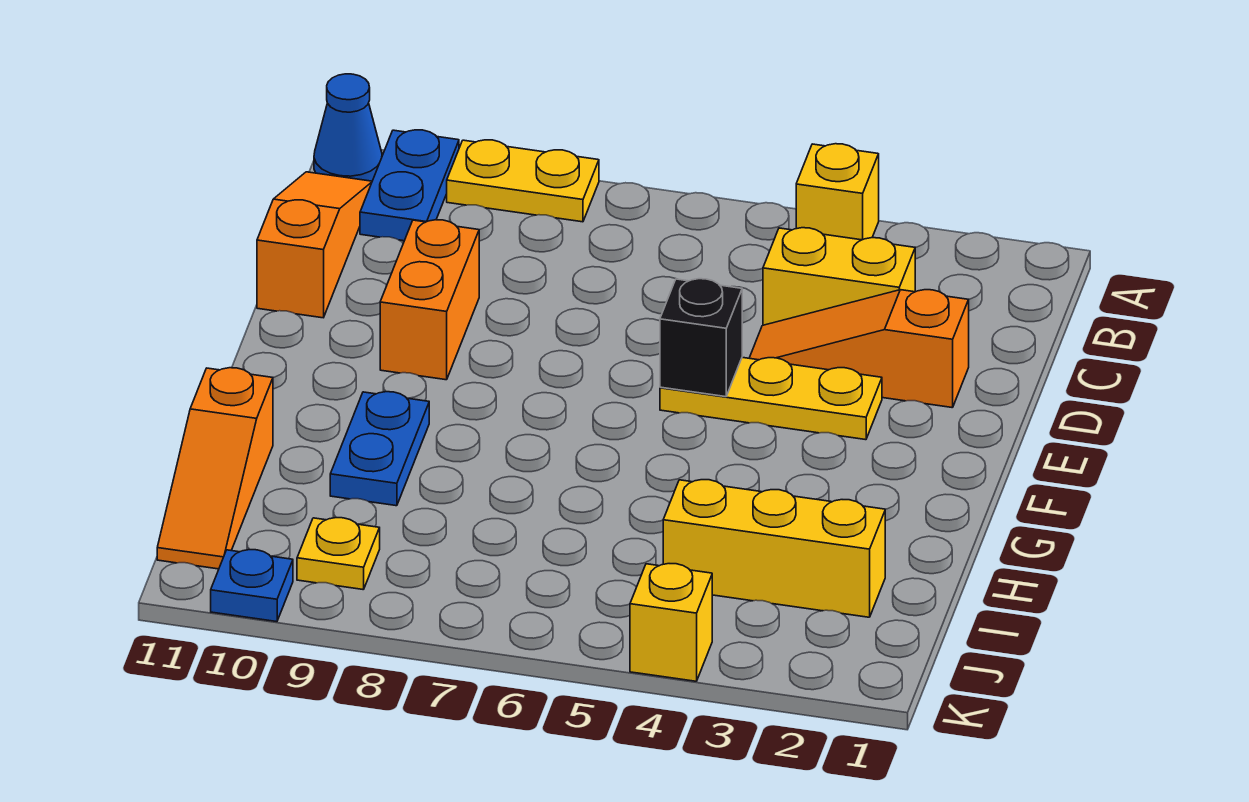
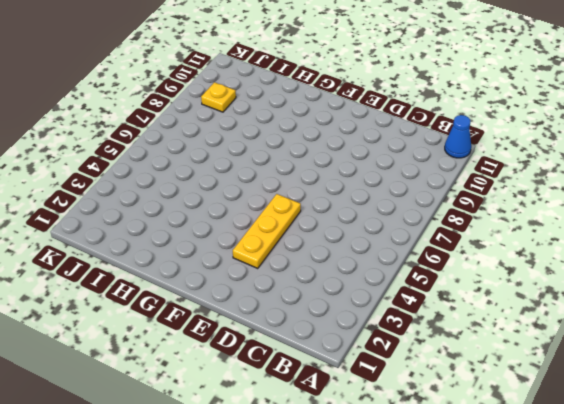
none -> yellow 1x1 brick [796,144,879,240]
none -> yellow 1x2 plate [447,140,599,222]
none -> blue 1x2 plate [360,130,459,241]

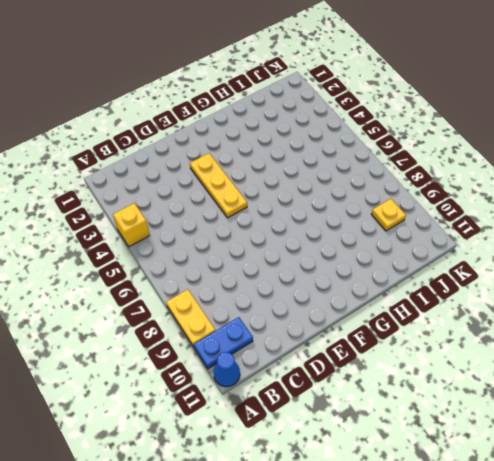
none -> orange 1x3 slope [257,172,372,318]
none -> yellow 1x2 brick [763,228,915,325]
none -> orange 1x3 slope [750,290,969,408]

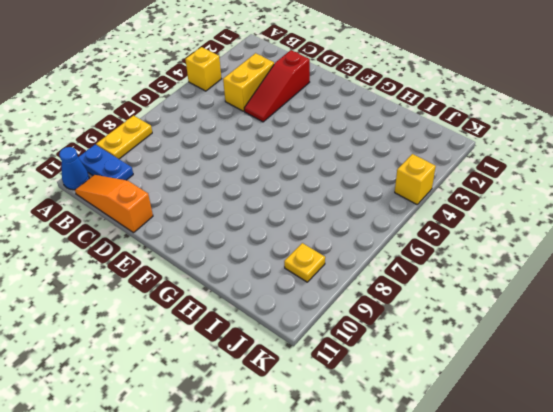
red 1x3 slope [244,50,310,122] -> orange 1x3 slope [750,290,969,408]
none -> orange 1x2 brick [380,220,479,380]
none -> yellow 1x3 plate [660,357,882,440]
none -> blue 1x2 plate [330,392,429,506]

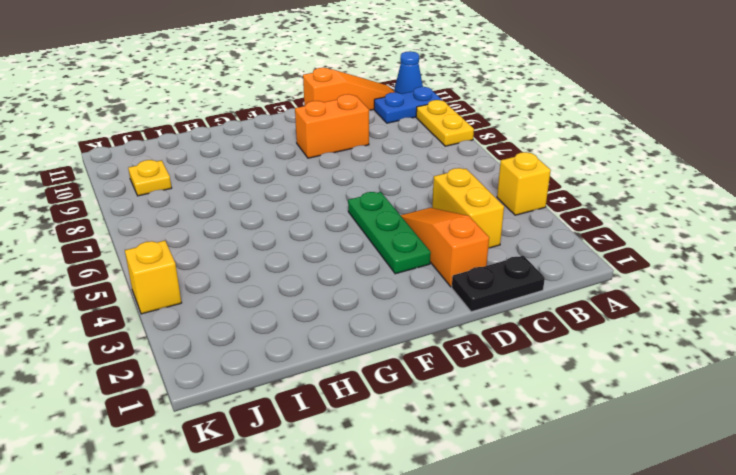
black 1x2 plate [452,256,545,312] -> none
green 1x3 plate [348,192,431,274] -> yellow 1x3 plate [660,357,882,440]
none -> blue 1x2 plate [330,392,429,506]
none -> orange 1x3 slope [157,368,273,569]
none -> yellow 1x3 brick [663,480,885,617]

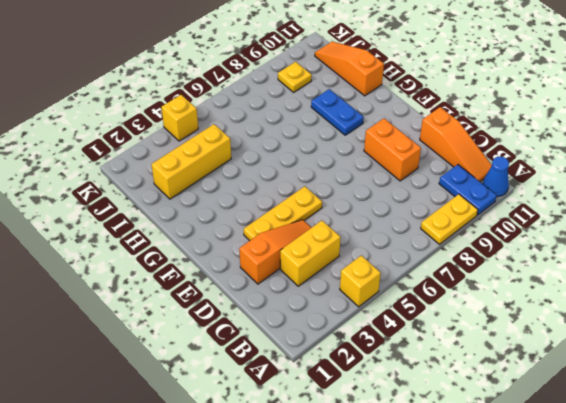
none -> blue 1x1 plate [211,550,293,622]
none -> black 1x1 brick [660,279,742,397]

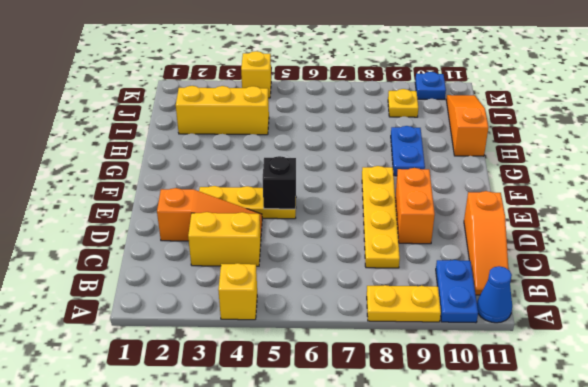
yellow 1x4 plate [362,166,400,268] -> none

